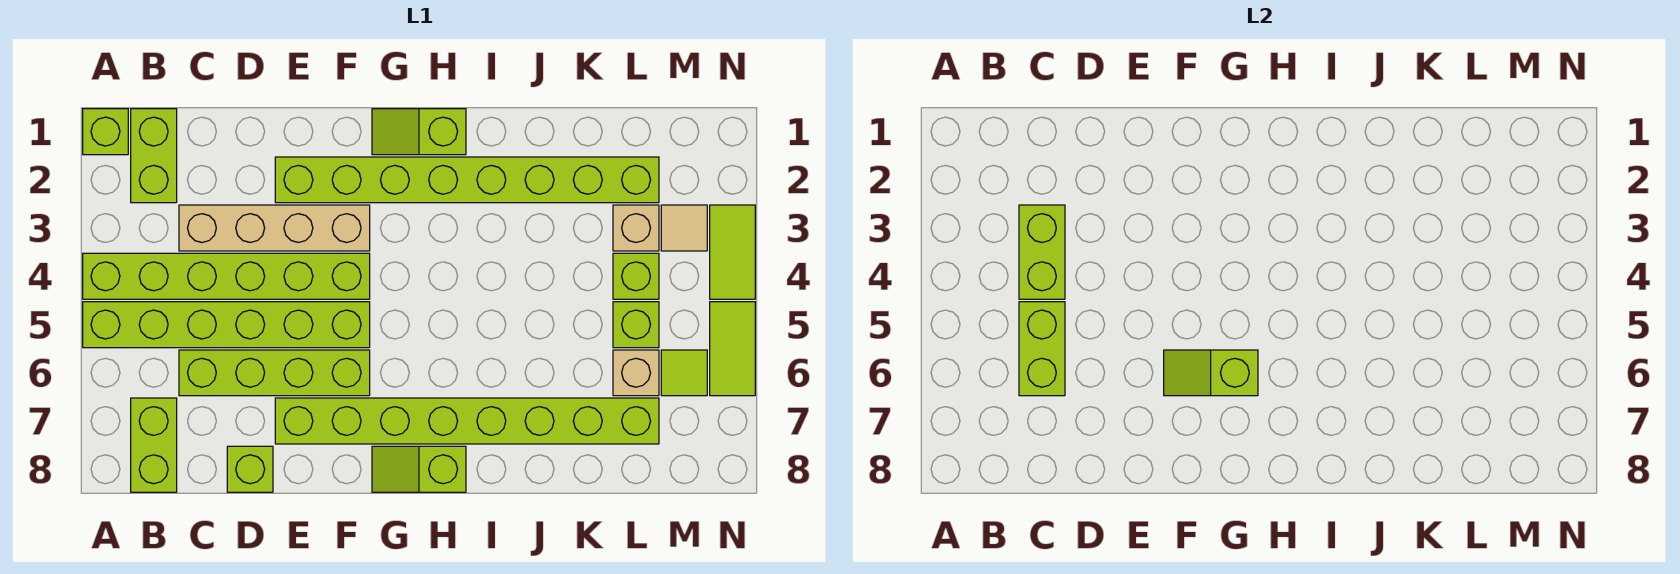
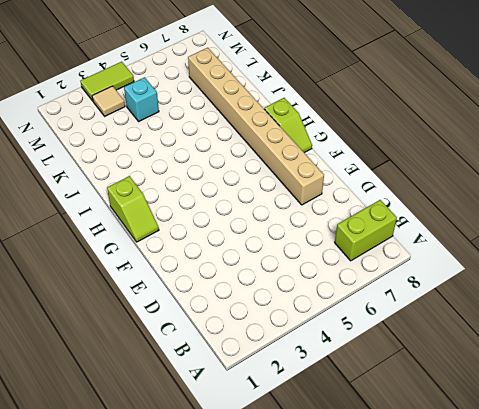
tan 1x8 brick [188,48,324,205] -> lime 1x8 brick [275,398,659,444]
cyan 1x1 brick [124,77,159,121] -> lime 1x1 brick [613,253,659,299]
none -> lime 1x1 brick [83,109,128,155]
none -> lime 1x6 brick [83,253,370,299]
none -> lime 1x6 brick [83,302,370,348]

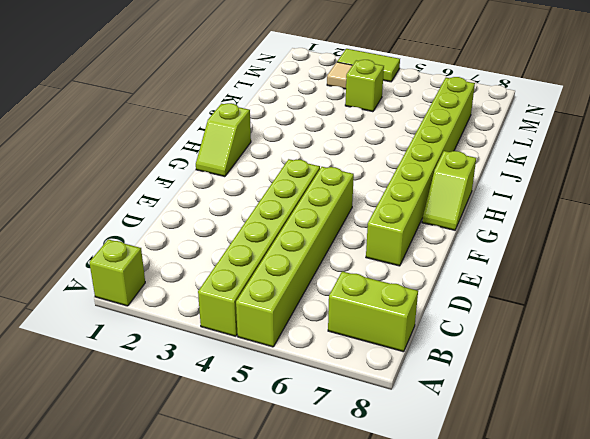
none -> lime 1x2 brick [131,109,177,203]
none -> tan 1x4 brick [179,205,370,251]
none -> lime 1x4 brick [179,350,370,396]

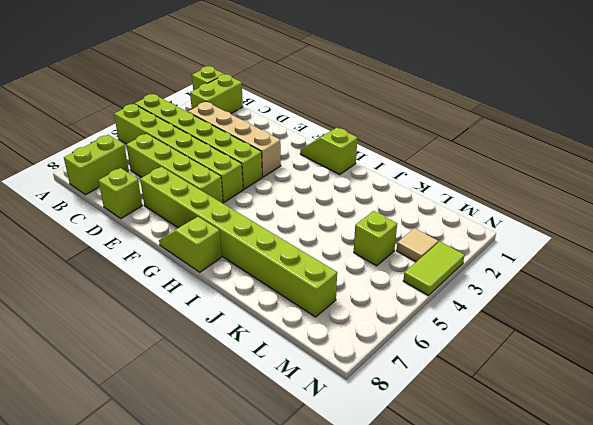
none -> lime 1x8 brick [275,157,659,203]
none -> tan 1x1 brick [613,205,659,251]
none -> lime 1x1 brick [613,302,659,348]

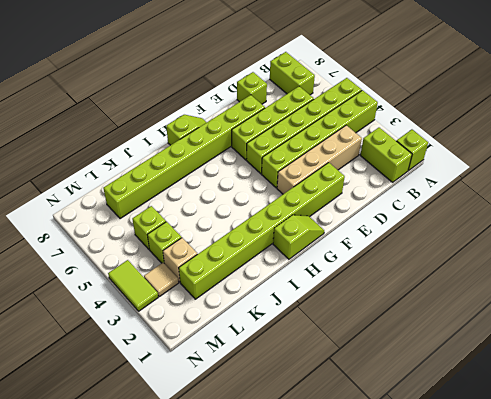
none -> tan 1x1 brick [613,350,659,396]
none -> lime 1x1 tile [661,350,707,396]
none -> lime 1x2 tile [710,302,755,396]

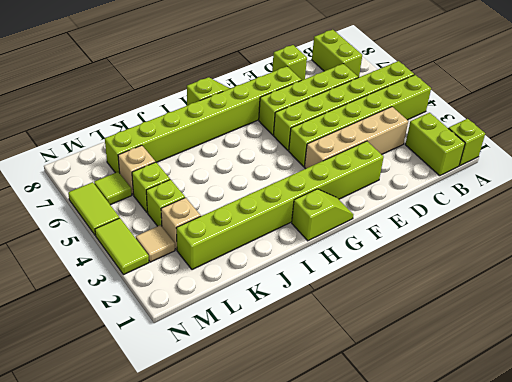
none -> lime 1x2 brick [1019,205,1065,299]
none -> lime 1x2 brick [1019,302,1065,396]
none -> lime 1x2 slope [1164,350,1258,396]

